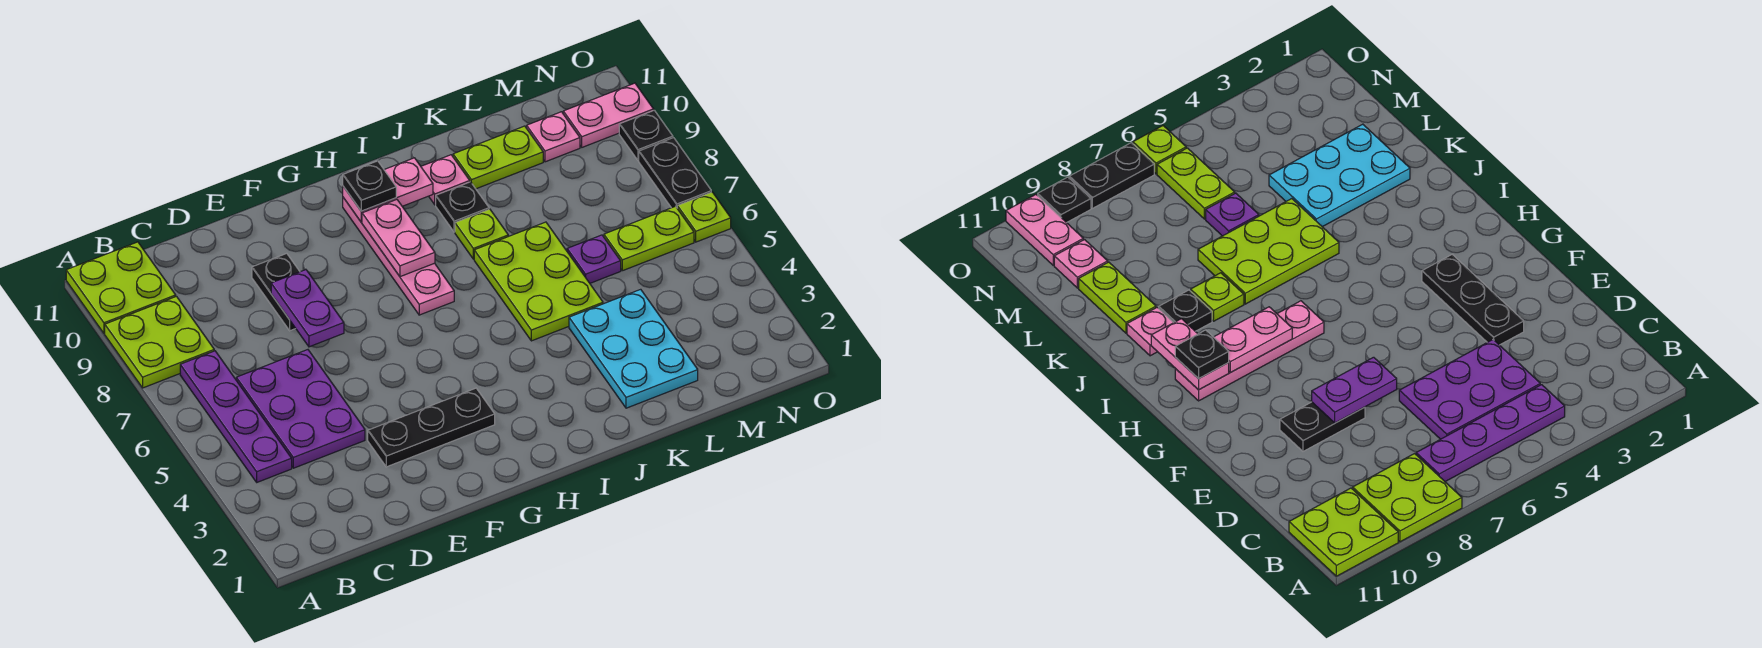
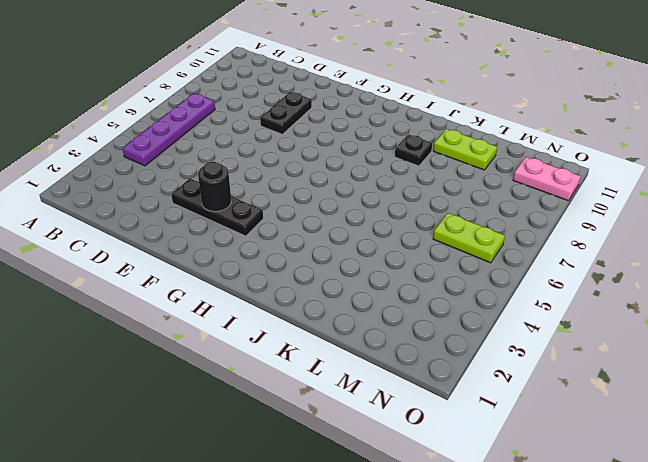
black 1x1 round brick [198,162,231,212] -> none
none -> lime 2x2 plate [105,296,214,388]
none -> lime 2x2 plate [66,242,176,334]
none -> purple 2x3 plate [236,350,365,468]

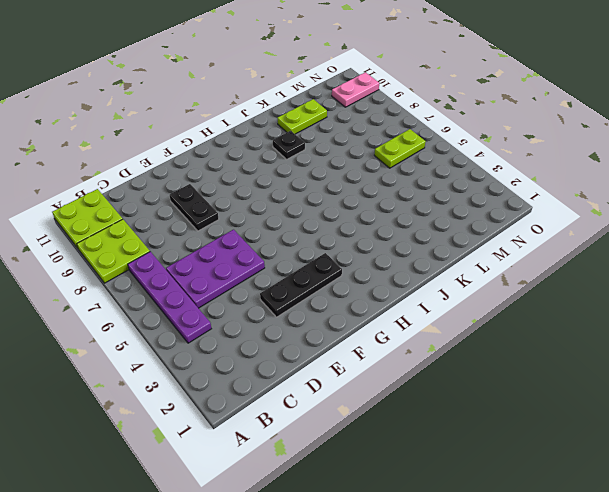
purple 2x3 plate [166,230,265,308] -> purple 2x3 plate turned to [236,350,365,468]
none -> pink 1x4 plate [343,198,454,315]
none -> lime 2x3 plate [474,222,603,341]
none -> lime 1x1 plate [455,209,508,259]

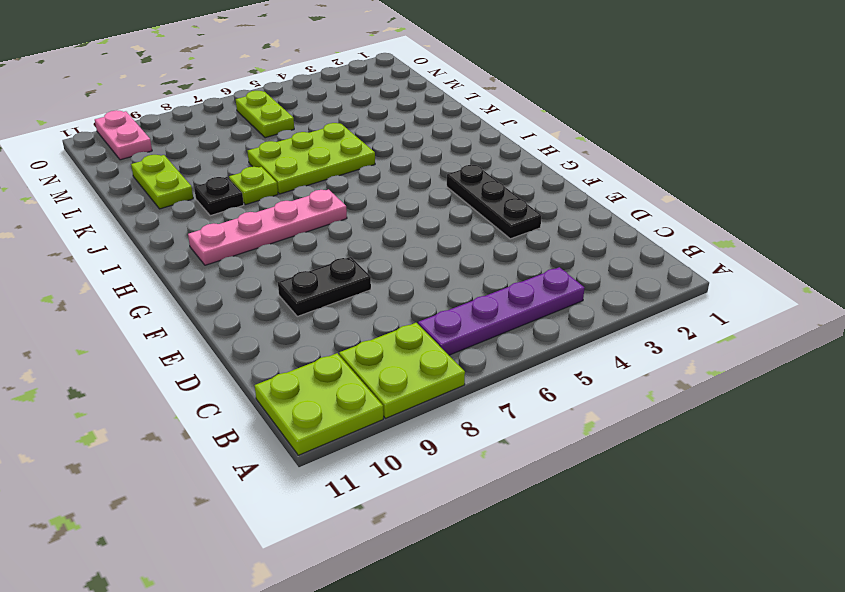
none -> purple 2x3 plate [236,350,365,468]
none -> pink 1x1 plate [421,155,470,205]
none -> cyan 2x3 plate [569,289,698,408]

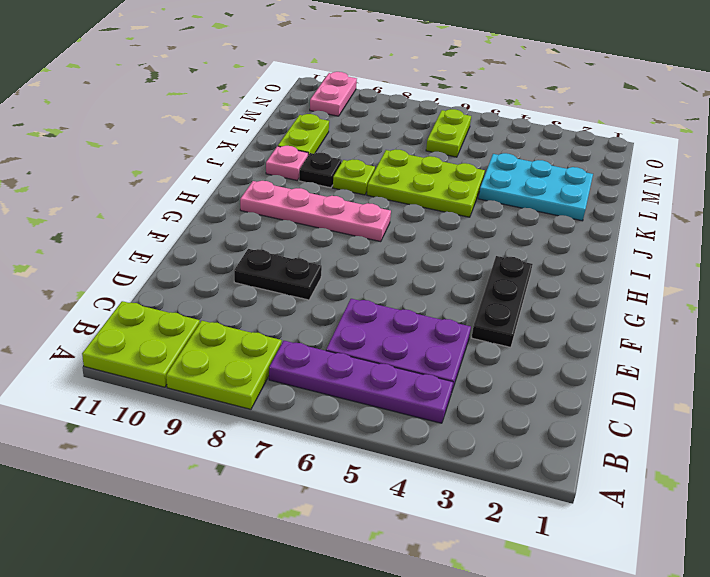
none -> purple 1x1 plate [567,235,621,283]
none -> pink 1x1 plate [527,112,580,162]
none -> lime 1x1 plate [677,192,731,242]

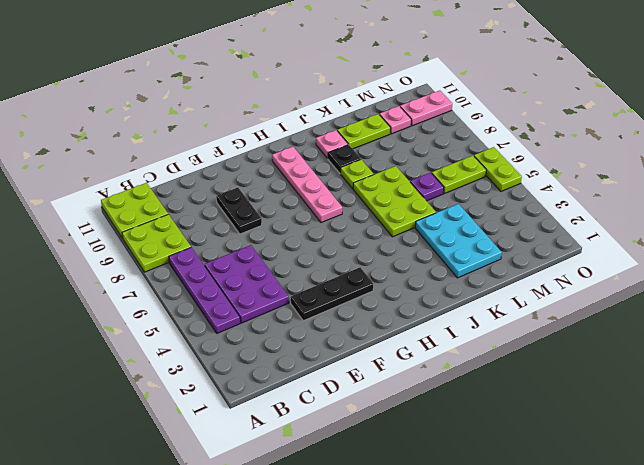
lime 1x2 plate [474,147,522,191] -> lime 1x1 plate [677,192,731,242]
none -> black 1x2 plate [639,138,711,208]
none -> black 1x1 plate [619,110,673,160]
none -> purple 1x2 plate [271,270,344,347]

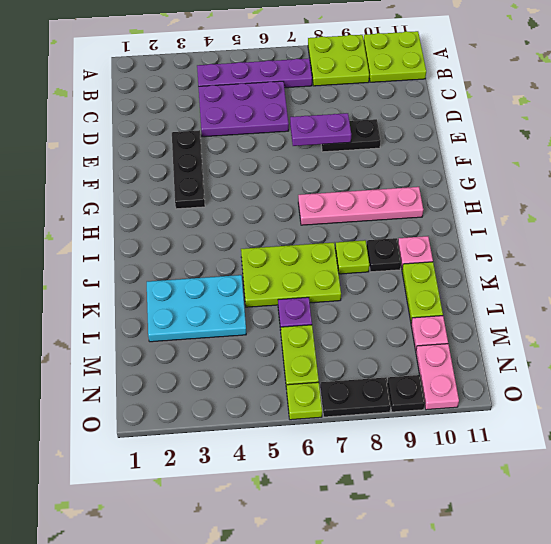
none -> pink 1x2 plate [362,200,435,277]
none -> pink 1x2 plate [343,158,433,222]
none -> black 1x1 plate [343,161,396,211]

